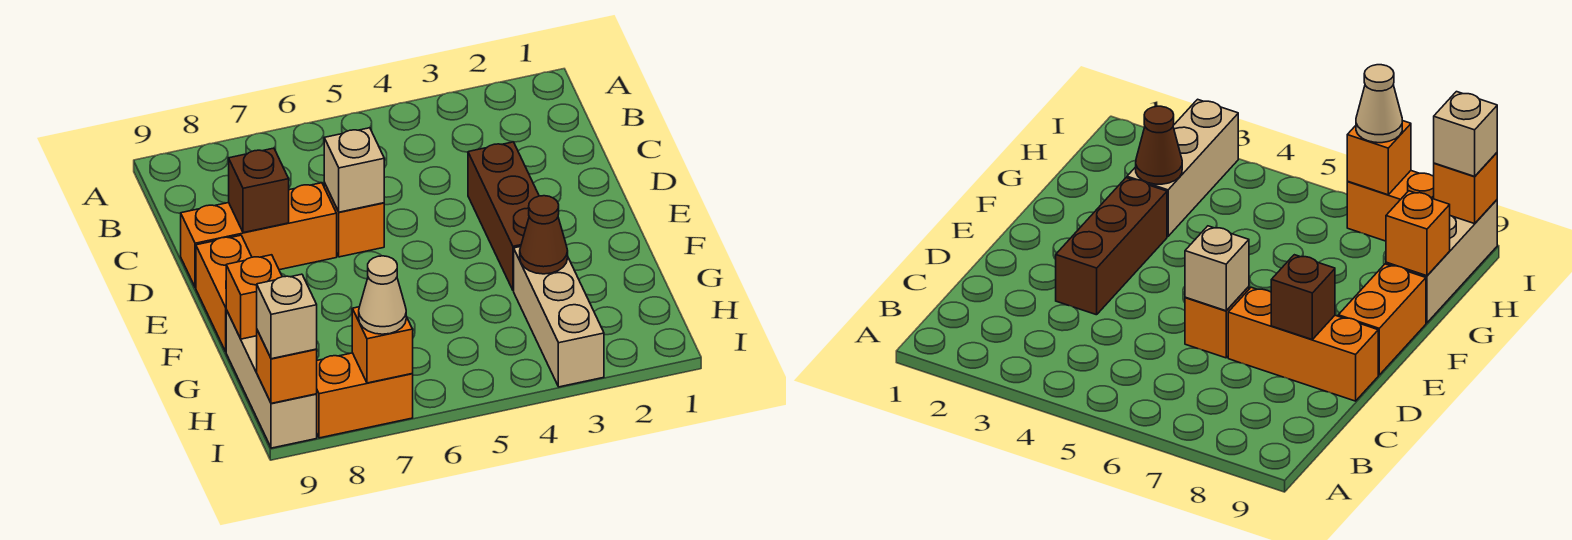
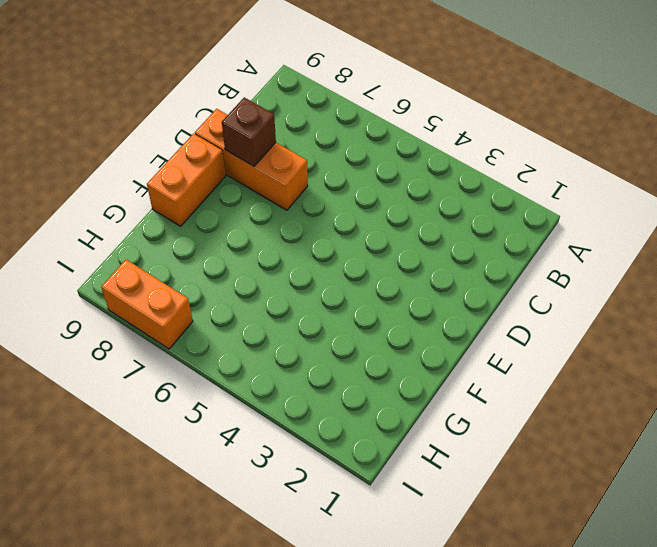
none -> brown 1x3 brick [468,142,539,291]
none -> orange 1x1 brick [324,183,384,257]
none -> tan 1x3 brick [514,247,604,387]

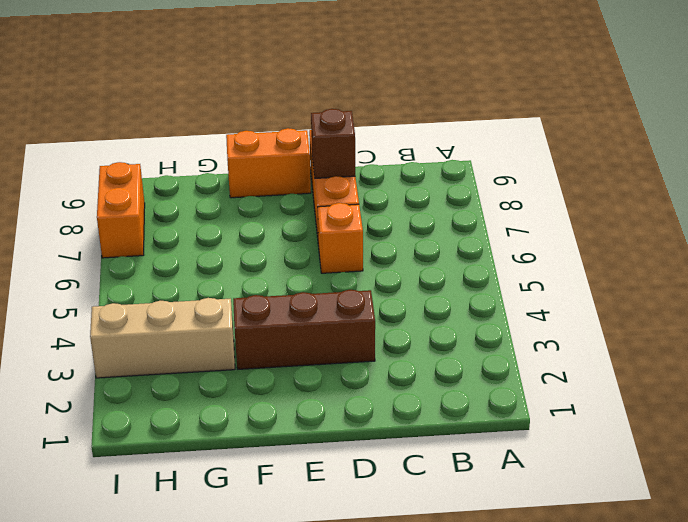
none -> tan 1x3 brick [226,310,317,448]
none -> tan 1x1 brick [324,128,384,212]
none -> brown 1x1 cone [520,196,568,274]

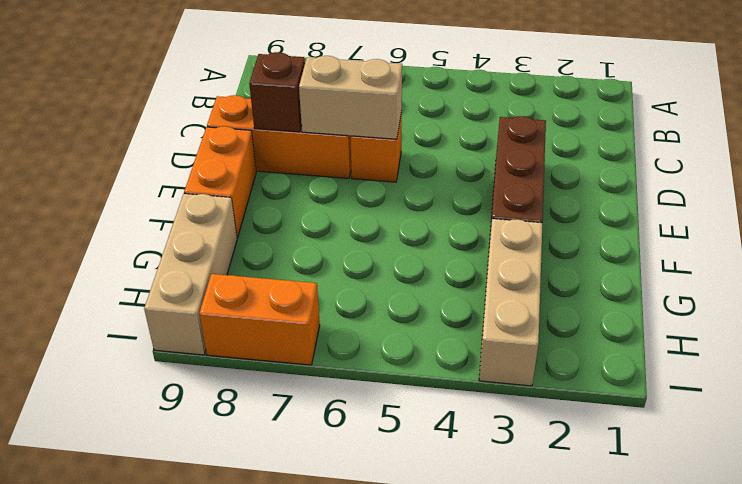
tan 1x2 brick [299,56,402,139] -> tan 1x1 brick [324,128,384,212]
none -> brown 1x1 cone [520,196,568,274]
none -> orange 1x1 brick [226,255,282,339]
none -> orange 1x1 brick [352,307,413,383]

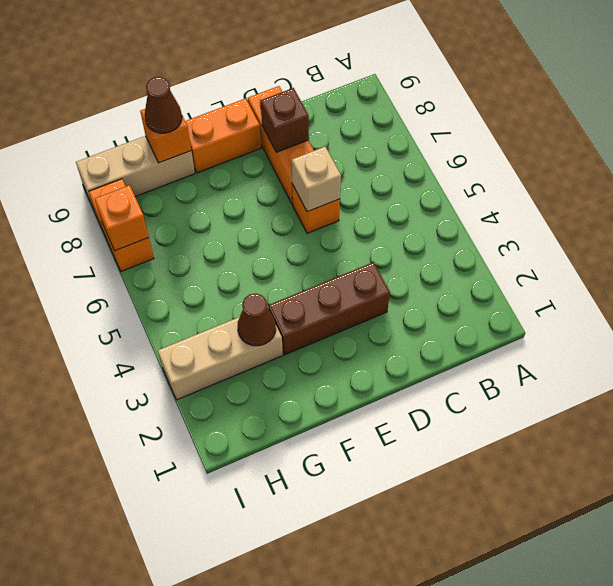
brown 1x1 cone [145,77,182,133] -> none
none -> orange 1x1 brick [257,330,317,403]
none -> tan 1x1 cone [359,256,406,334]
none -> tan 1x1 brick [257,274,317,359]

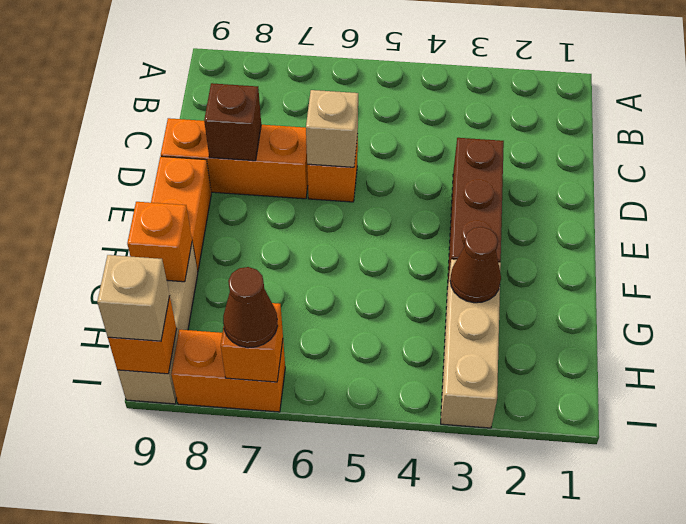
brown 1x1 cone [223,267,278,348] -> tan 1x1 cone [359,256,406,334]

